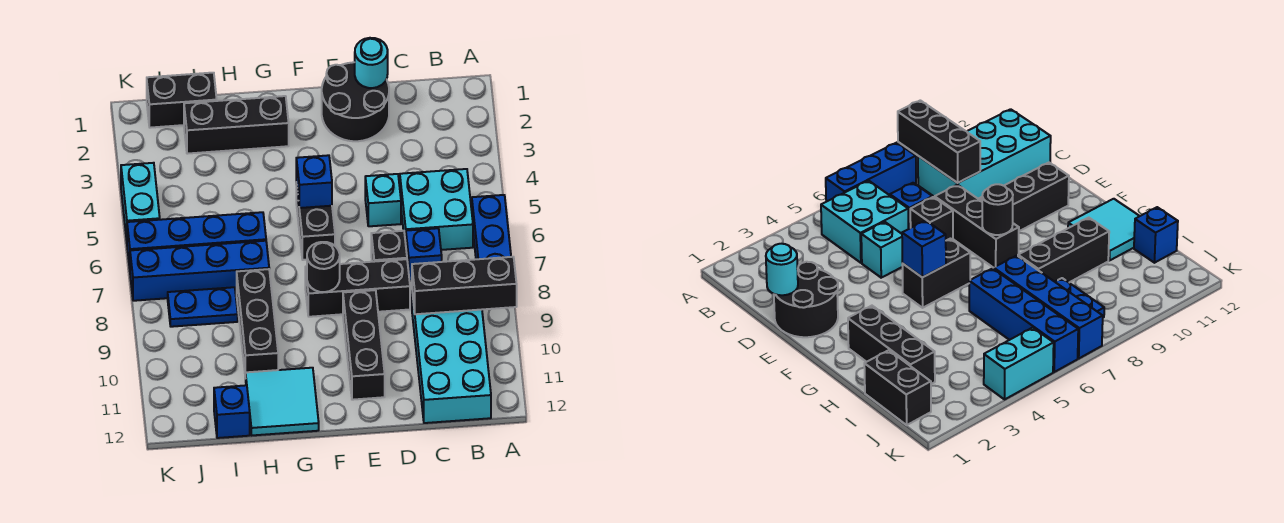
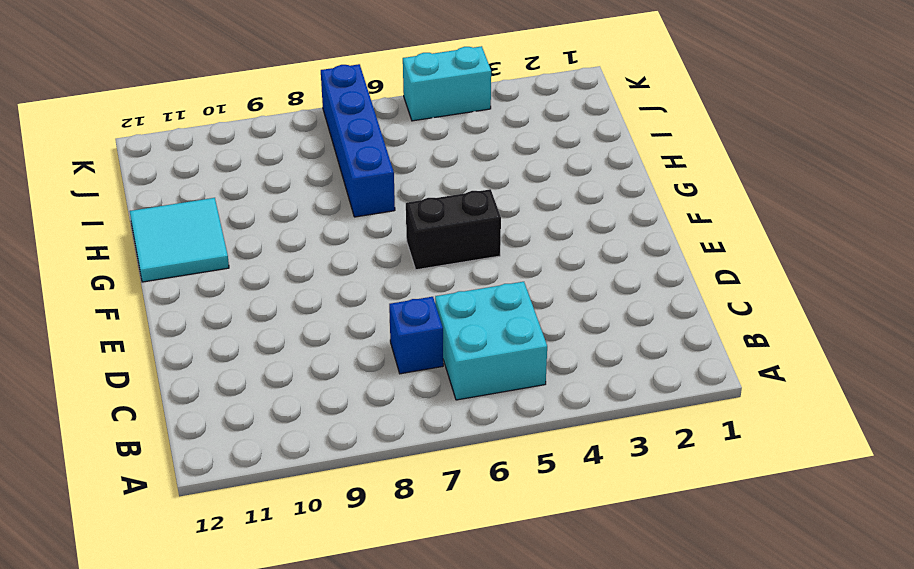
none -> blue 1x3 brick [472,195,511,259]
none -> cyan 2x4 brick [412,293,491,423]
none -> black 2x2 round brick [322,62,389,141]

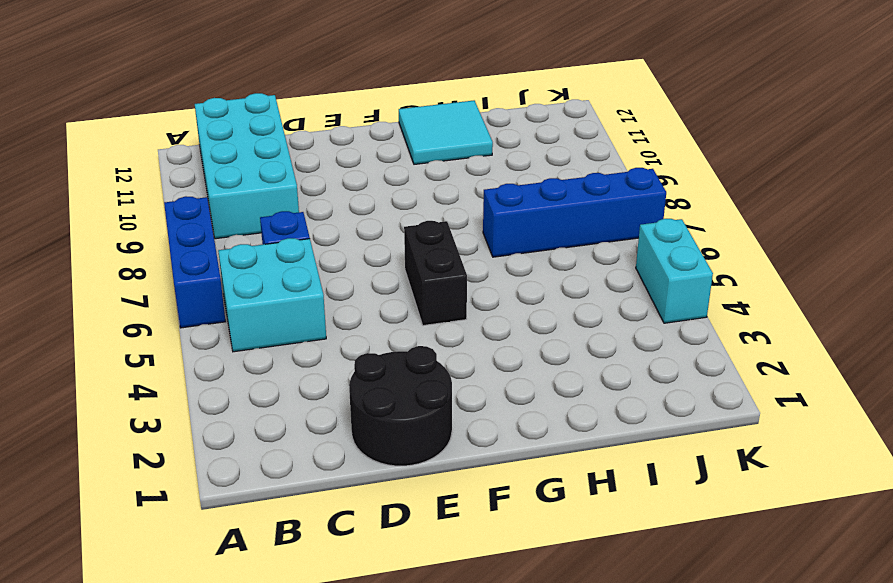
none -> cyan 1x1 brick [365,174,401,226]
none -> black 1x1 brick [371,231,407,262]
none -> black 1x3 brick [305,259,410,317]

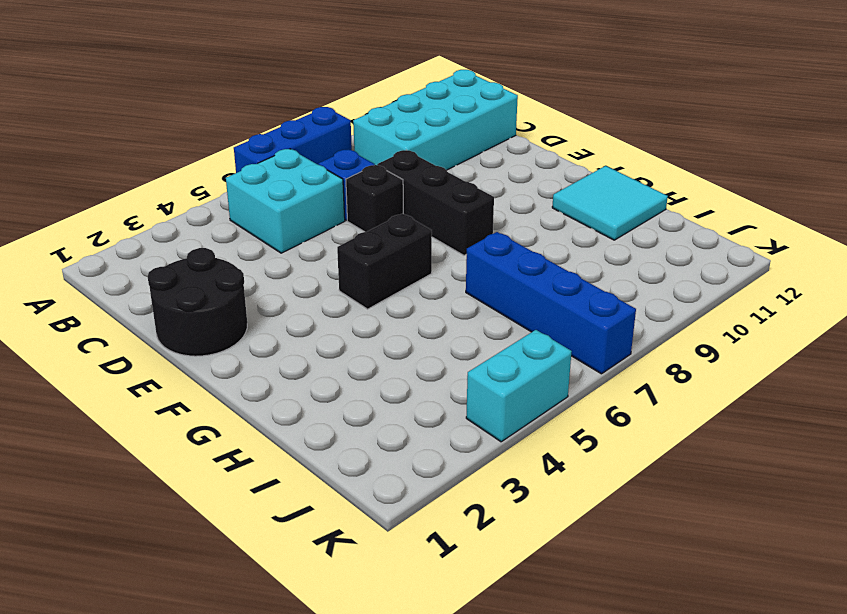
none -> cyan 1x1 brick [365,174,401,226]
none -> black 1x3 brick [343,290,385,400]
none -> black 1x3 brick [184,96,289,154]

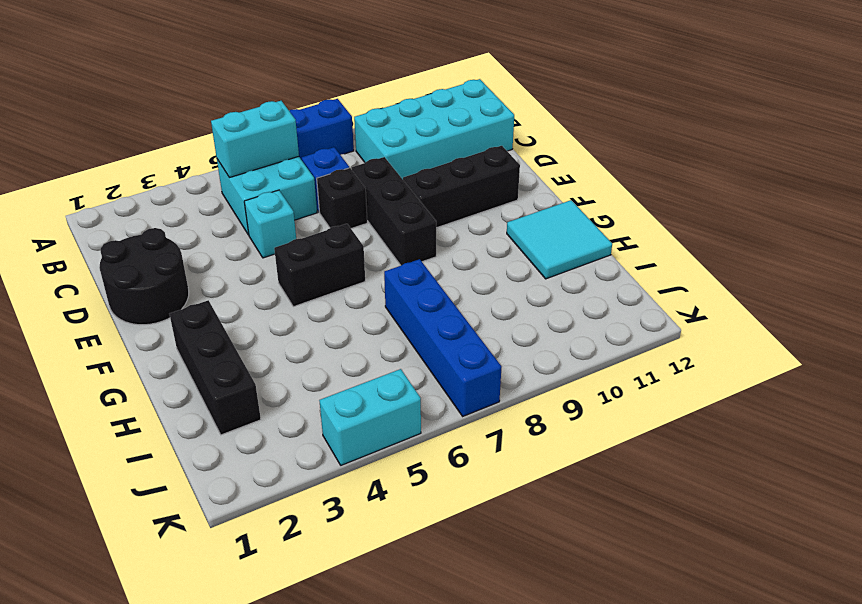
cyan 1x2 brick [211,101,299,178] -> none
none -> blue 1x4 brick [127,212,266,268]
none -> black 1x3 brick [237,269,278,378]
none -> black 1x2 brick [147,73,217,128]

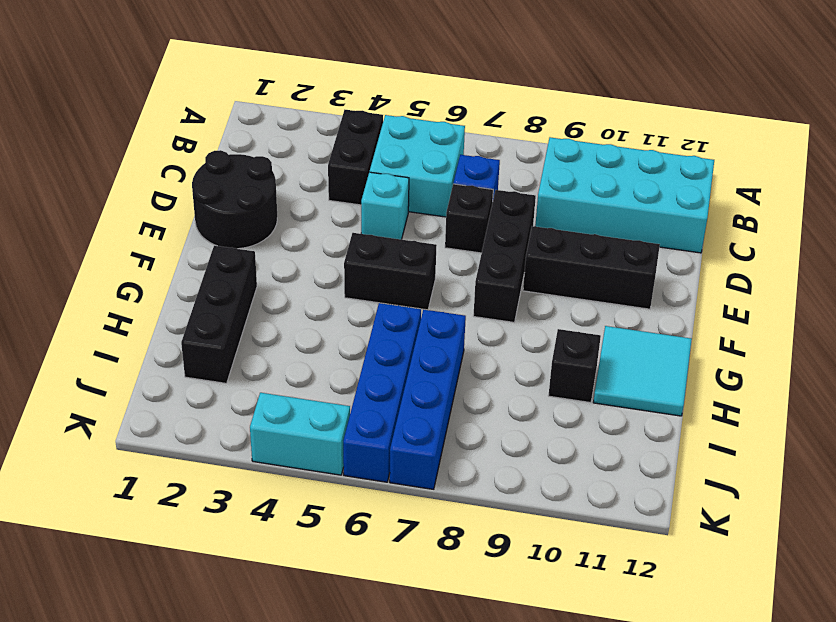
black 1x2 brick [328,110,383,205] -> black 1x2 brick moved to [147,73,217,128]
black 1x1 brick [548,329,601,403] -> black 1x3 brick [237,269,278,378]
none -> blue 1x3 brick [472,195,511,259]
none -> blue 1x2 plate [168,287,238,327]
none -> blue 1x1 brick [214,385,250,438]

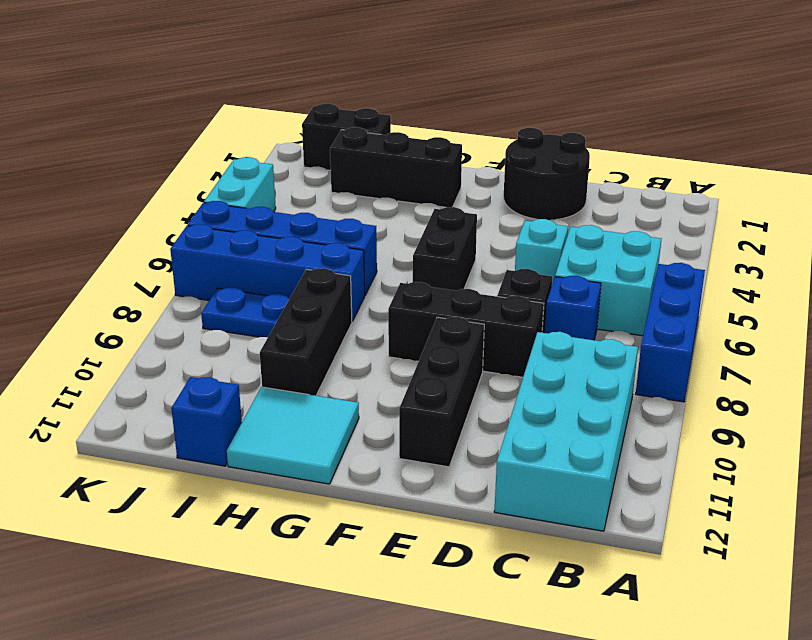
none -> black 1x3 brick [412,257,517,314]
none -> cyan 1x1 round brick [355,38,388,88]
none -> blue 1x1 brick [296,155,332,208]

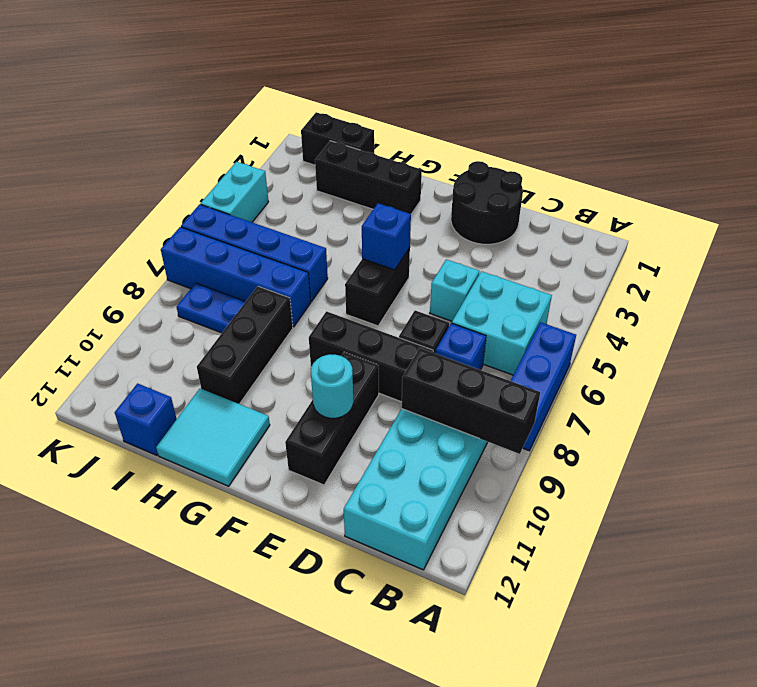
cyan 1x1 round brick [311,354,353,418] -> cyan 1x1 round brick moved to [355,38,388,88]
none -> black 1x1 round brick [307,242,340,292]

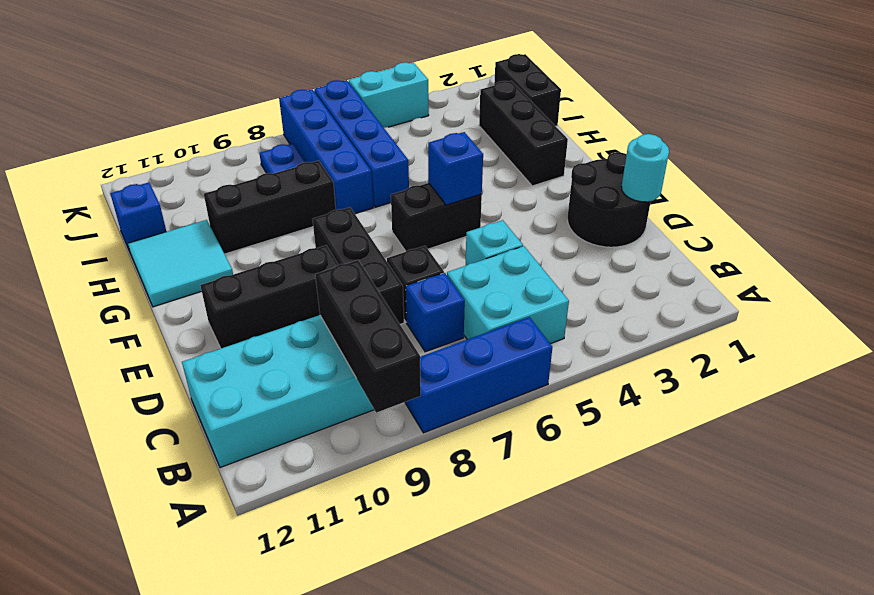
none -> black 1x1 round brick [307,242,340,292]

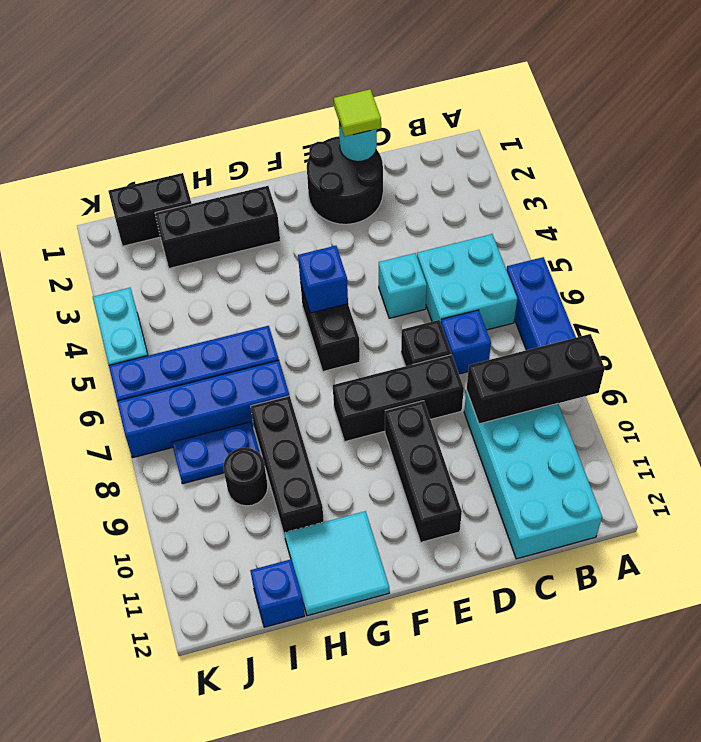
lime 1x1 tile [334,89,381,136] -> none
black 1x1 round brick [223,448,268,506] -> black 1x1 round brick moved to [307,242,340,292]

